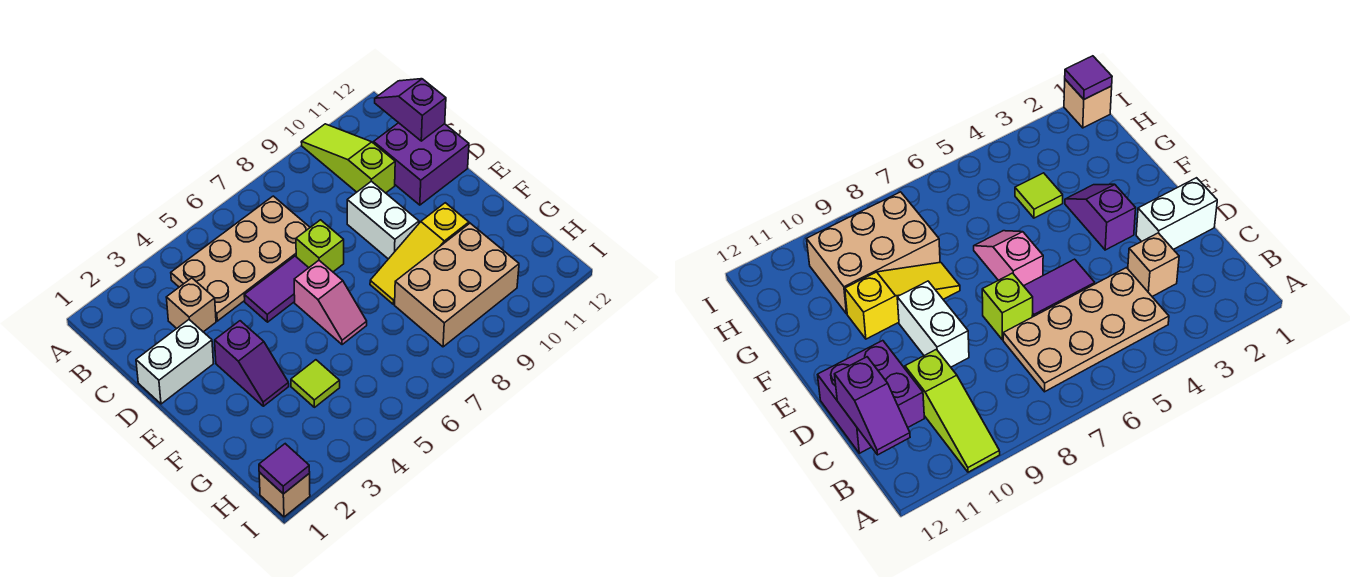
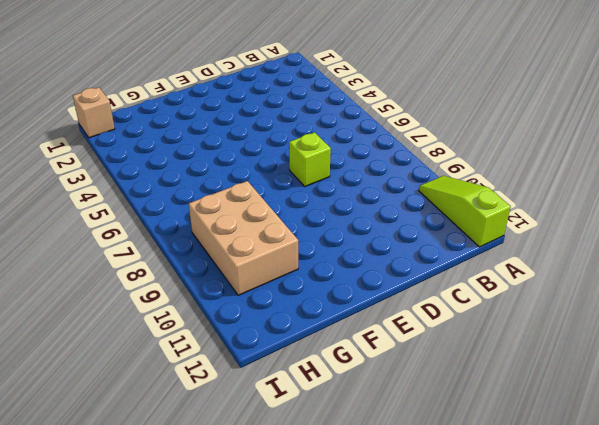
lime 1x3 slope [419,176,511,247] -> lime 1x3 slope turned to [301,124,395,193]
none -> tan 2x4 plate [171,196,310,321]
none -> tan 1x1 brick [166,278,216,332]
none -> purple 2x2 brick [374,123,469,205]

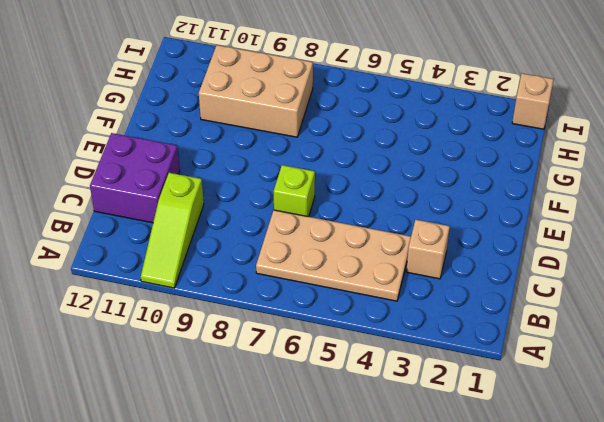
none -> white 1x2 brick [136,320,213,404]
none -> purple 1x2 tile [244,256,308,322]
none -> white 1x2 brick [347,181,419,259]

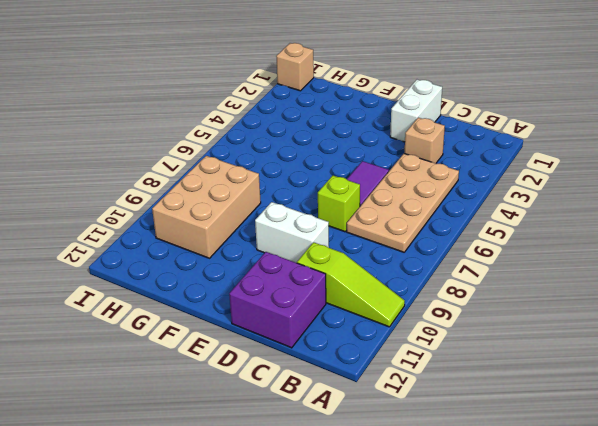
none -> purple 1x2 slope [215,321,289,406]
none -> pink 1x2 slope [294,260,367,345]
none -> yellow 1x3 slope [370,203,469,304]

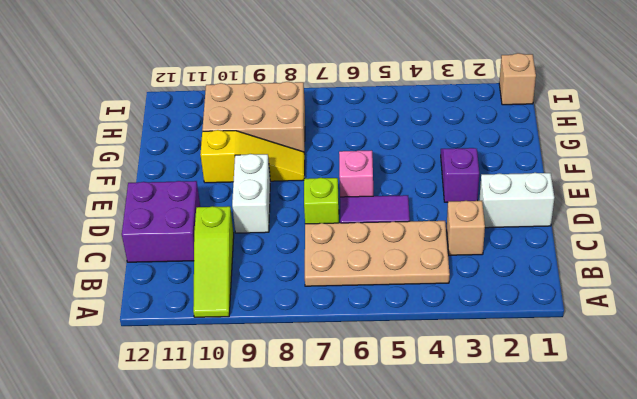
none -> lime 1x1 tile [291,360,340,407]
none -> purple 1x2 slope [375,79,446,141]
none -> purple 1x1 tile [259,444,310,494]

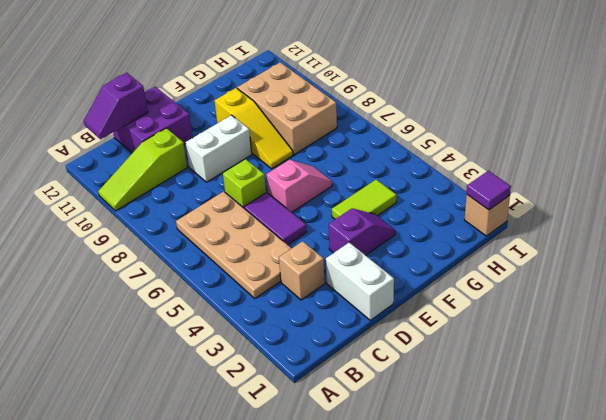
lime 1x2 tile [332,180,396,219] -> lime 1x1 tile [291,360,340,407]

